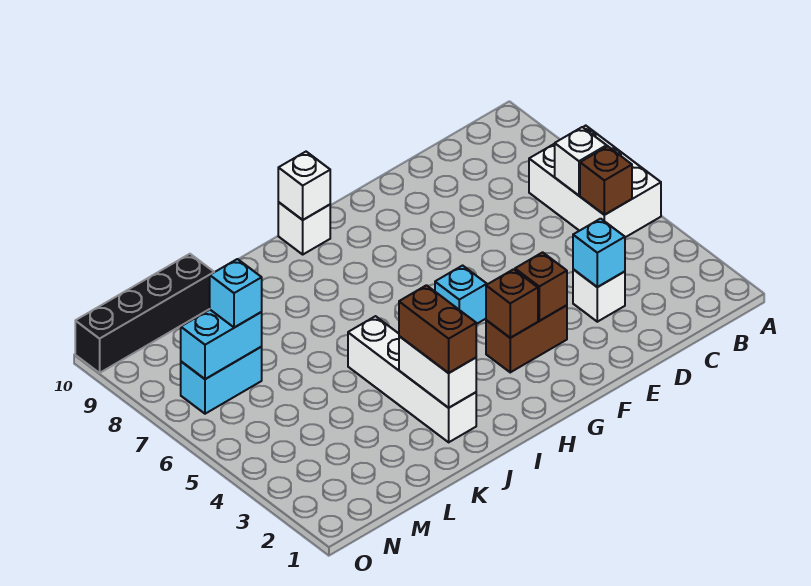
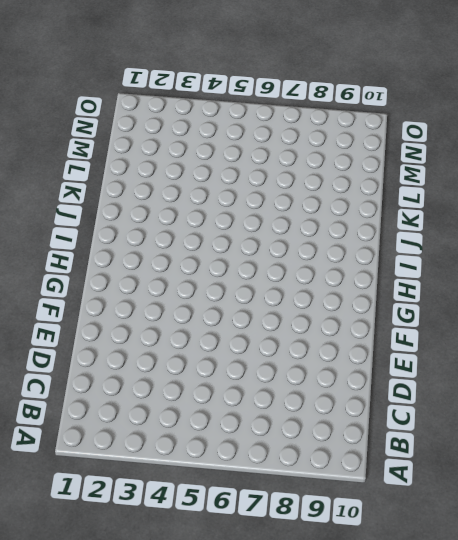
none -> white 2x3 brick [529,126,661,237]
none -> white 1x1 brick [573,269,625,322]
none -> brown 1x2 brick [486,305,567,372]

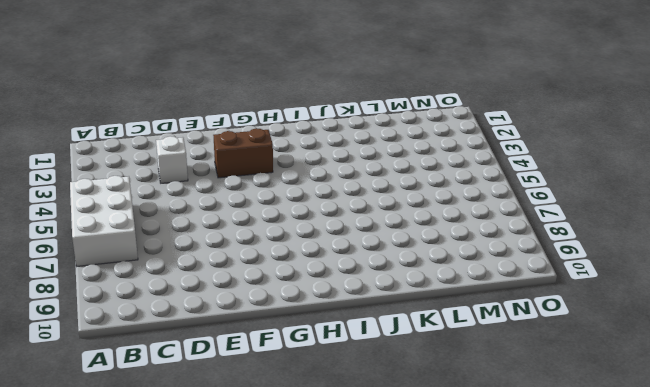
none -> cyan 1x1 brick [435,266,487,324]
none -> white 1x1 brick [278,202,330,254]
none -> white 1x4 brick [348,316,476,442]

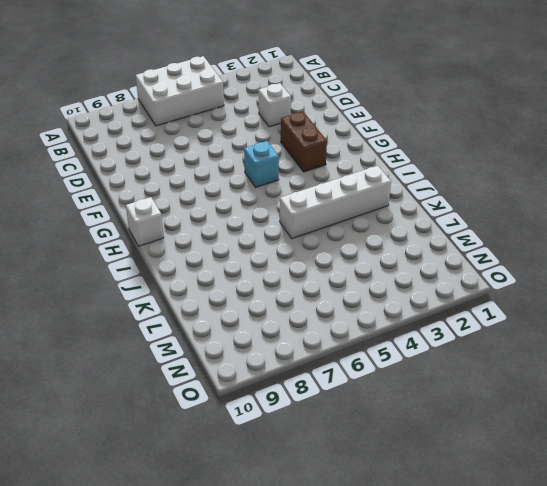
none -> black 1x4 brick [75,254,214,373]
none -> cyan 1x2 brick [181,347,262,414]
none -> brown 1x1 brick [580,146,632,215]

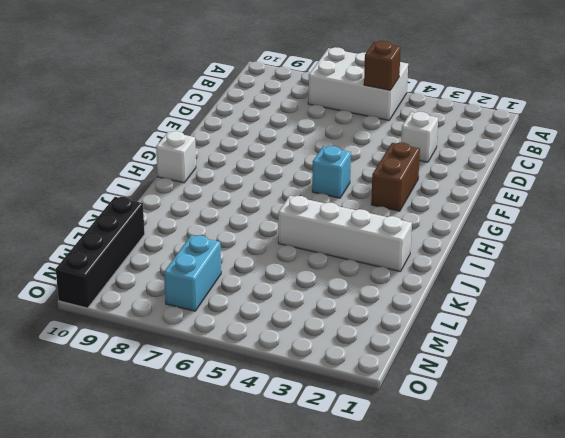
none -> white 1x1 brick [555,127,607,195]
none -> cyan 1x1 brick [573,219,625,287]
none -> brown 1x1 brick [515,252,567,321]

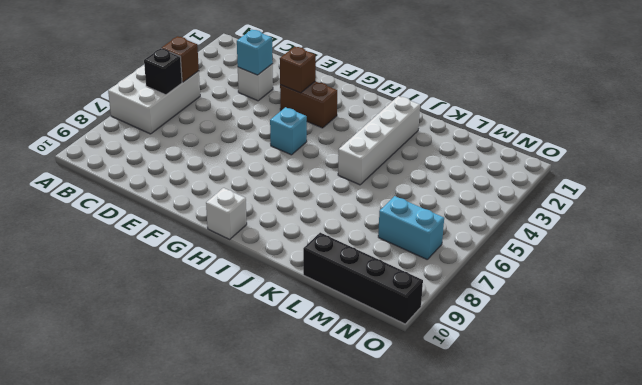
black 1x1 brick [144,48,182,95] -> white 1x1 brick [555,127,607,195]
none -> brown 1x1 brick [486,269,538,338]
none -> white 1x1 brick [278,152,330,220]
none -> white 1x2 brick [399,336,476,408]

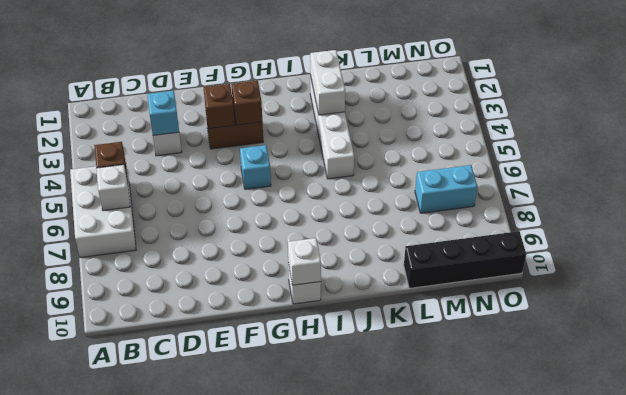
none -> cyan 1x2 brick [181,310,262,379]
none -> brown 1x2 brick [399,285,476,373]
none -> cyan 1x1 brick [210,259,262,328]

